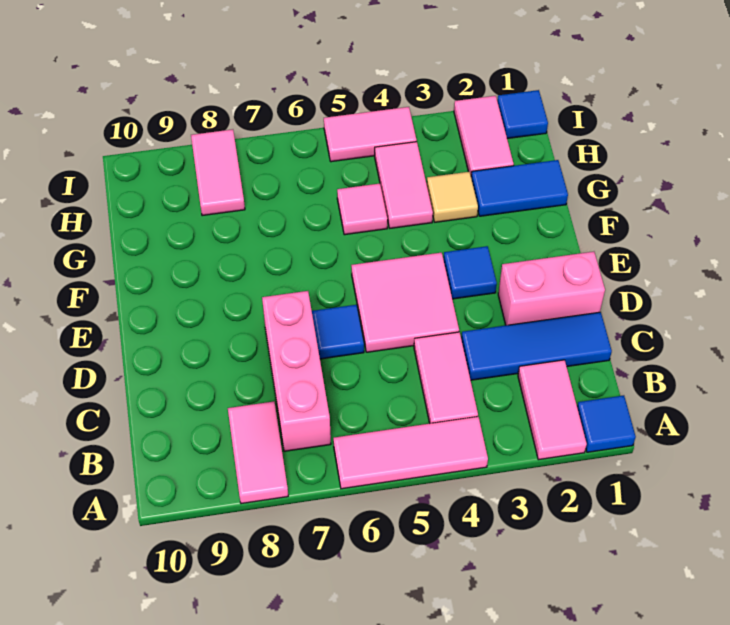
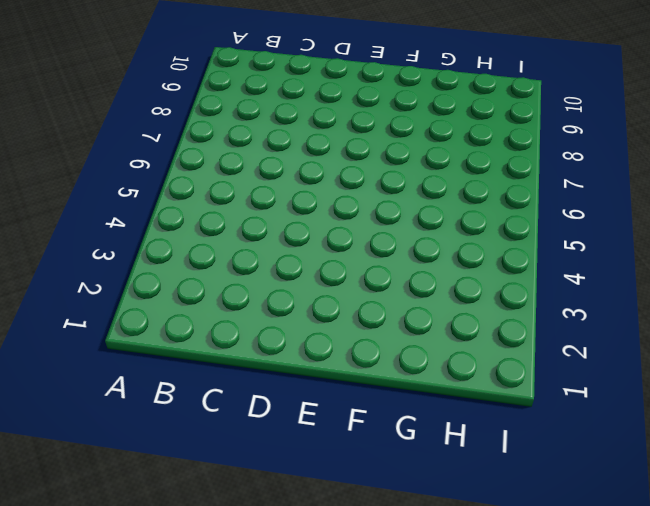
none -> blue 1x1 tile [577,395,636,452]
none -> pink 1x2 tile [518,360,587,460]
none -> pink 1x3 tile [333,417,488,489]

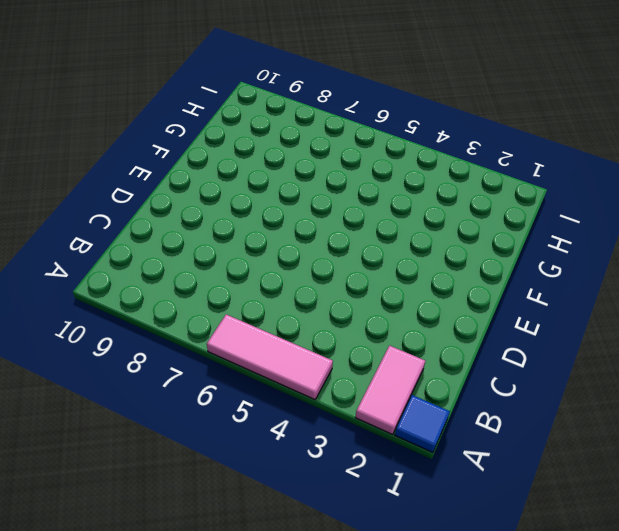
none -> pink 1x2 tile [228,402,288,504]
none -> pink 1x2 tile [414,332,478,423]
none -> pink 1x3 brick [262,291,331,451]

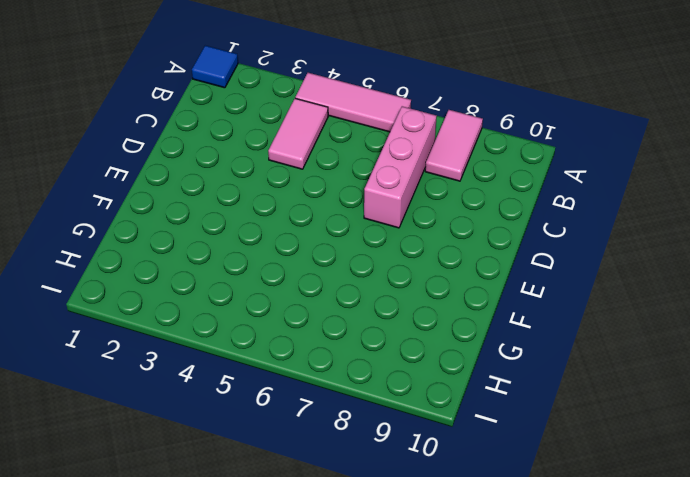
none -> pink 1x2 tile [518,360,587,460]
none -> blue 1x3 tile [461,312,612,380]
none -> pink 1x2 brick [498,252,605,325]

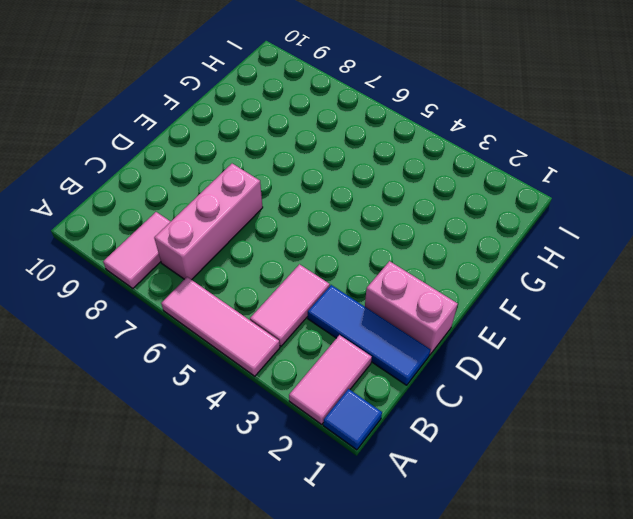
none -> pink 2x2 tile [351,253,459,352]
none -> blue 1x1 tile [312,305,364,359]
none -> blue 1x1 tile [443,246,497,299]

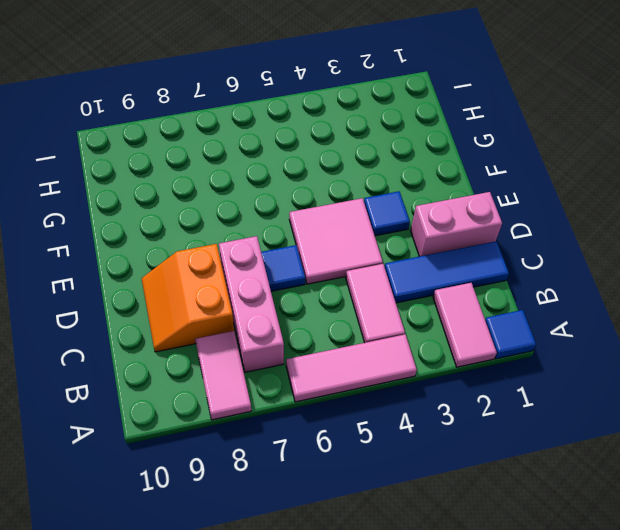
orange 2x2 slope [142,244,234,352] -> none
none -> blue 1x2 tile [471,160,568,216]
none -> tan 1x1 tile [427,172,478,222]
none -> pink 1x2 tile [375,142,433,228]

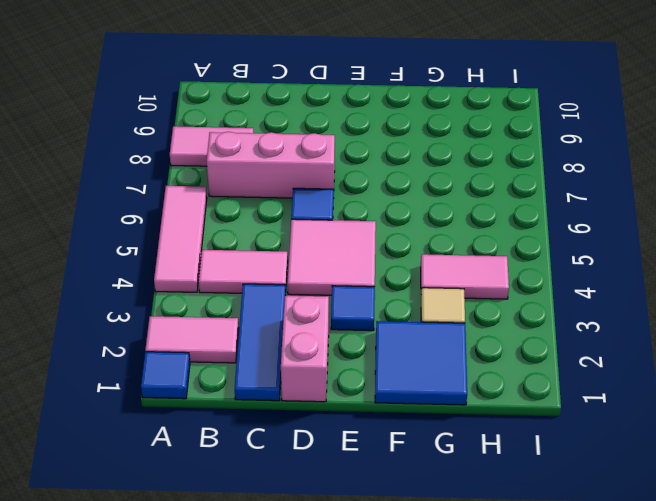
blue 2x2 tile [375,321,467,405] -> blue 1x2 tile [471,160,568,216]
none -> pink 1x1 tile [337,184,387,235]
none -> pink 1x2 tile [454,96,514,175]
none -> pink 1x2 tile [191,129,245,216]

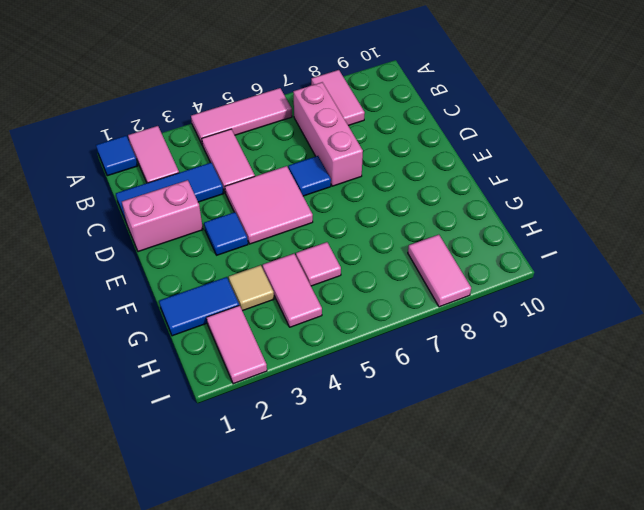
none -> blue 1x1 tile [497,90,548,139]
none -> pink 1x2 tile [324,107,417,162]

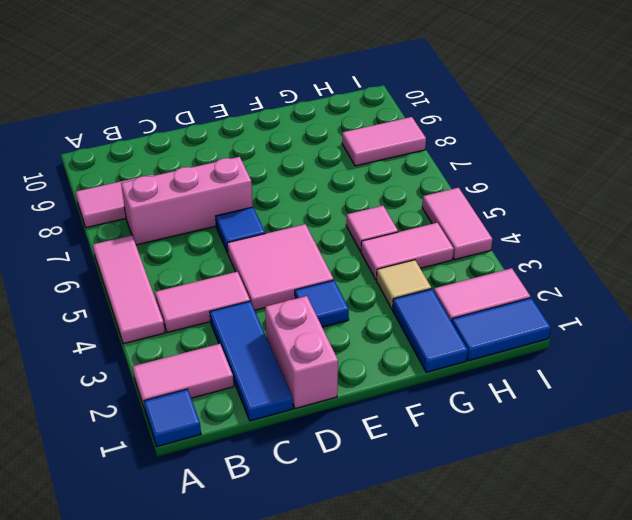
blue 1x2 tile [452,298,551,361] -> blue 1x1 tile [497,90,548,139]

